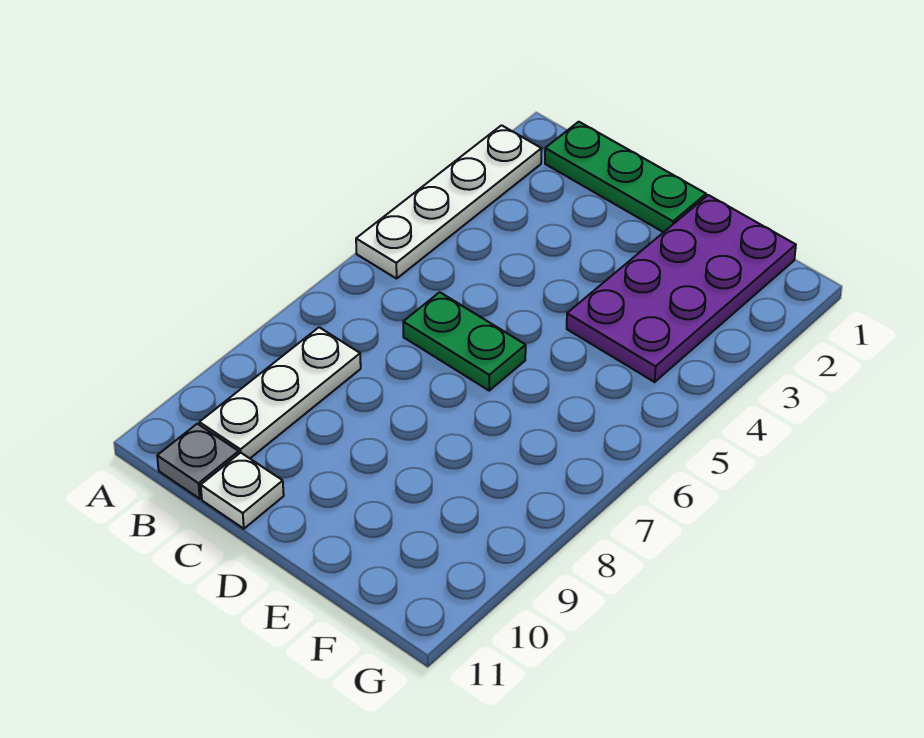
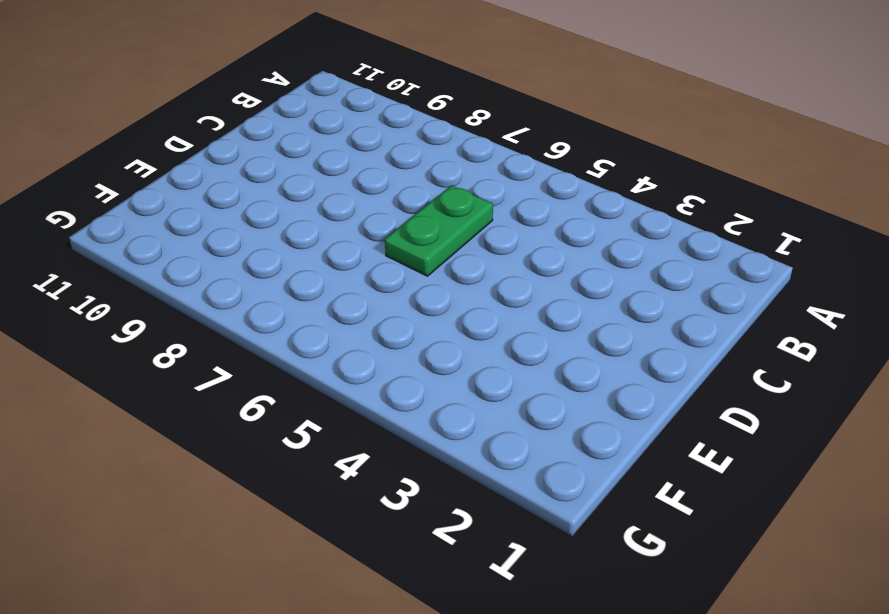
none -> white 1x4 plate [356,125,542,279]
none -> green 1x3 plate [545,122,706,232]

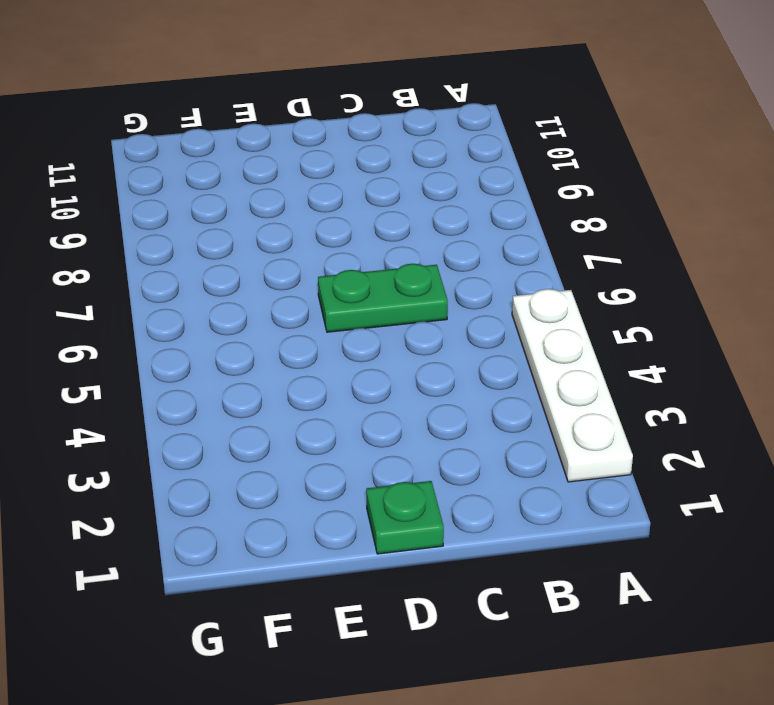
green 1x1 plate [366,481,444,554] -> green 1x3 plate [545,122,706,232]
none -> white 1x3 plate [199,327,361,458]
none -> grey 1x1 plate [157,424,239,499]

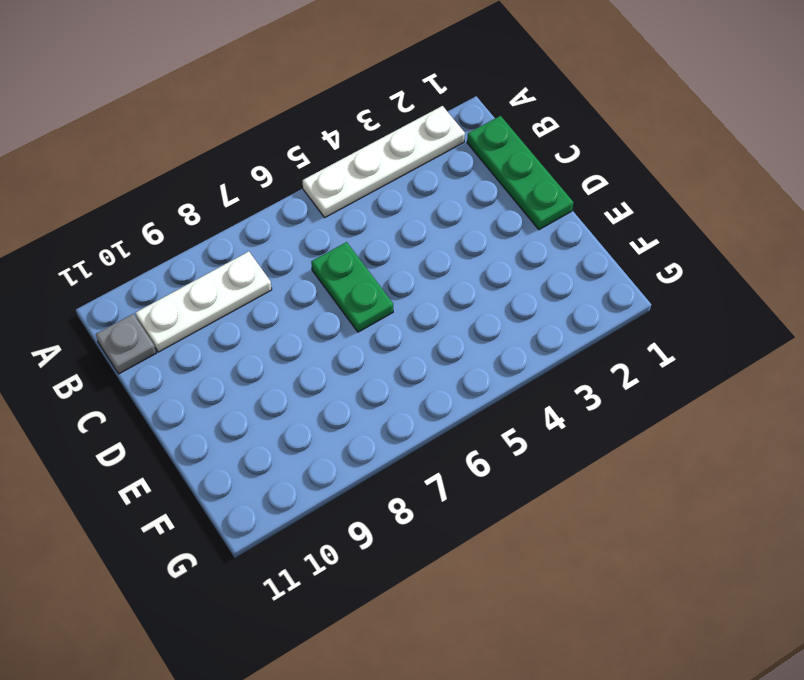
none -> white 1x1 plate [201,453,284,529]
none -> purple 2x4 plate [567,195,796,382]

